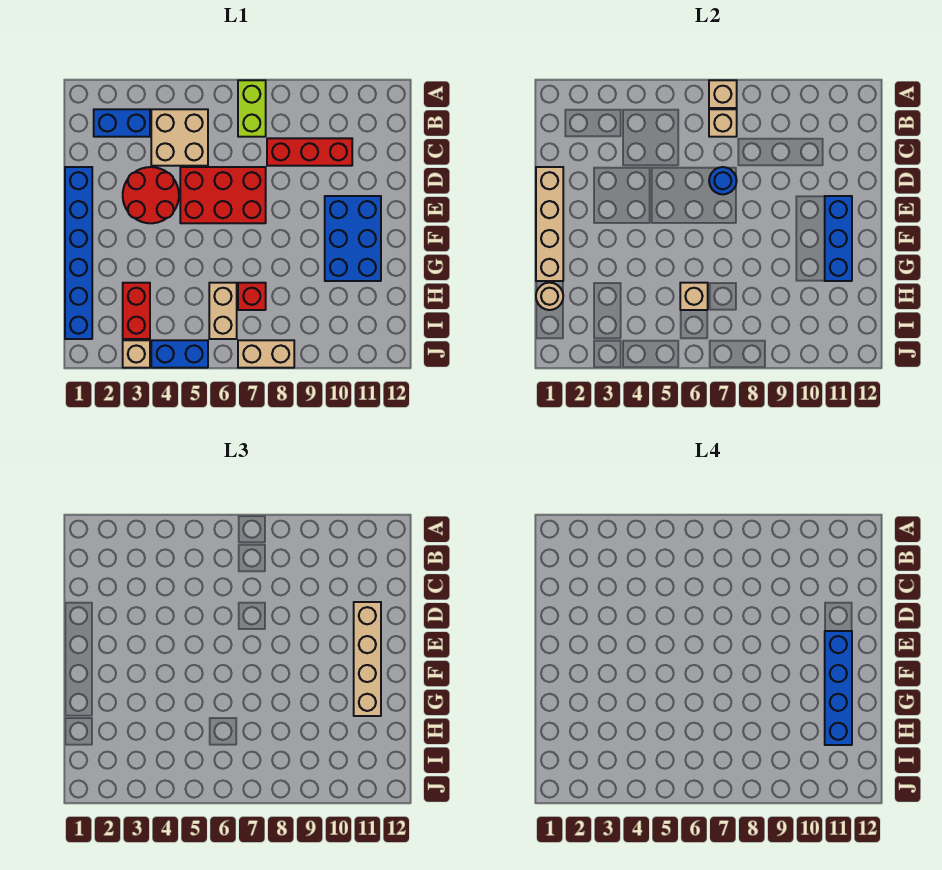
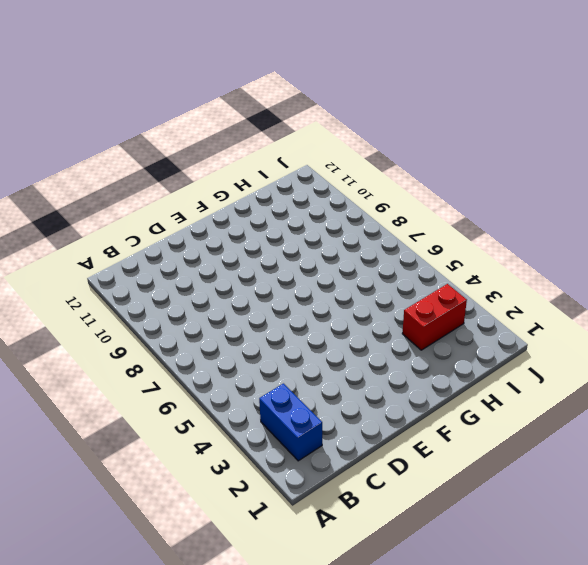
none -> lime 1x2 brick [238,80,266,137]
none -> tan 2x2 brick [151,109,208,166]
none -> red 1x3 brick [267,138,352,166]

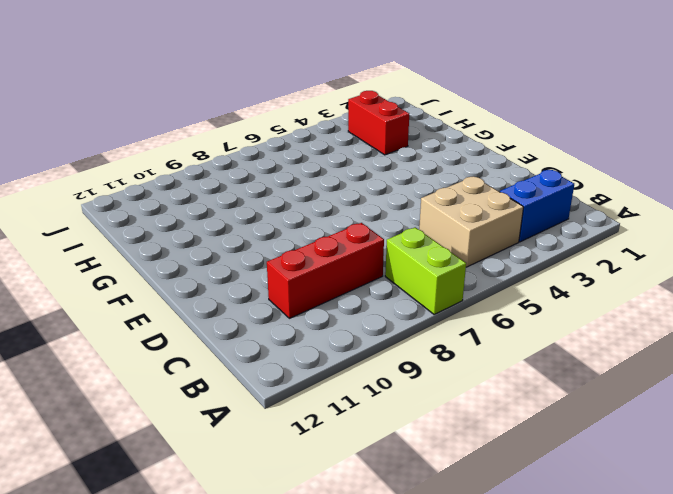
none -> blue 1x6 brick [65,167,92,339]
none -> red 2x2 round brick [123,167,179,223]
none -> red 2x3 brick [180,167,266,223]

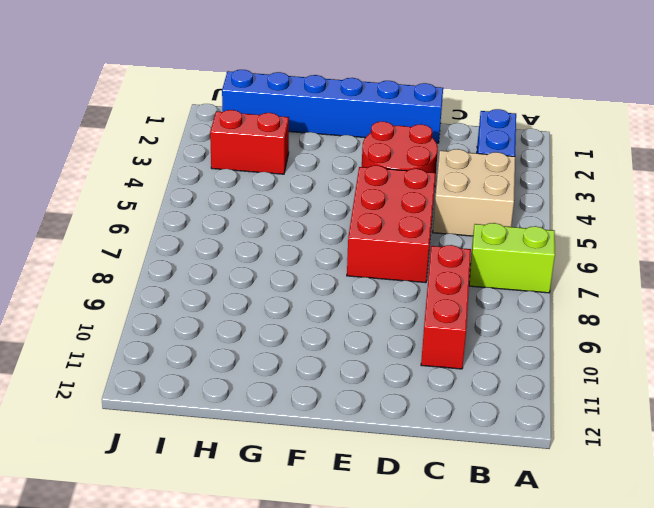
none -> blue 2x3 brick [325,196,381,281]
none -> tan 1x2 brick [209,283,237,339]
none -> red 1x1 brick [238,283,266,310]

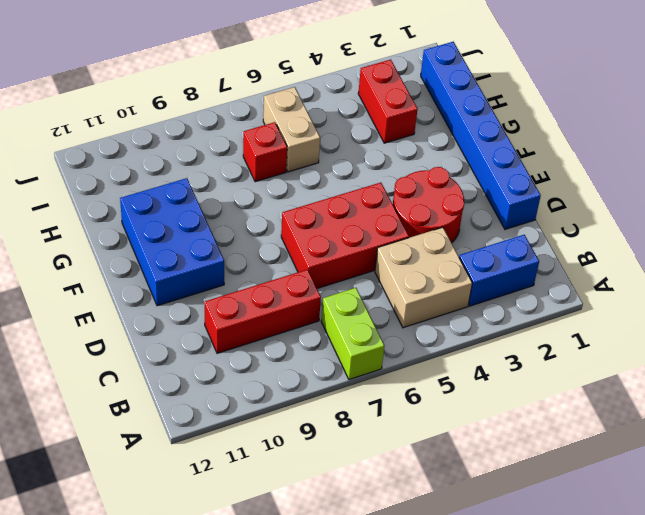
none -> tan 1x1 brick [123,340,150,368]
none -> blue 1x2 brick [151,340,208,368]
none -> tan 1x2 brick [238,340,294,368]

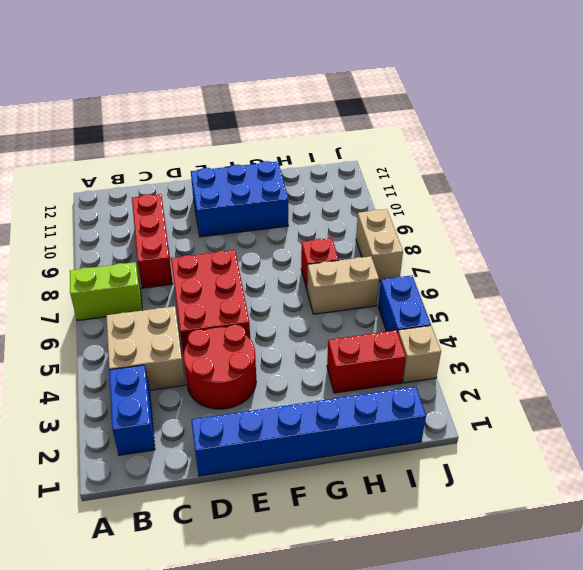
none -> tan 1x1 brick [709,80,737,108]
none -> tan 1x1 brick [709,109,737,137]
none -> tan 1x4 brick [536,167,563,281]

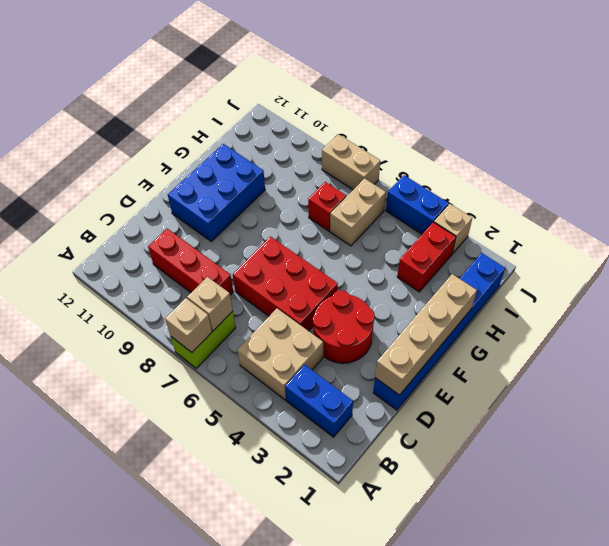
none -> blue 1x1 round brick [709,167,737,194]
none -> blue 1x3 brick [825,196,852,281]
none -> tan 1x1 round brick [536,283,563,310]

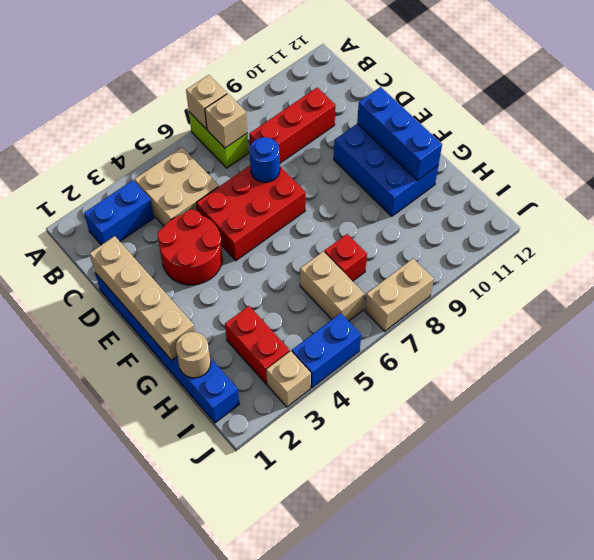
none -> tan 1x1 brick [680,283,708,310]
none -> tan 1x4 brick [354,602,381,716]
none -> blue 1x4 brick [825,631,852,745]

